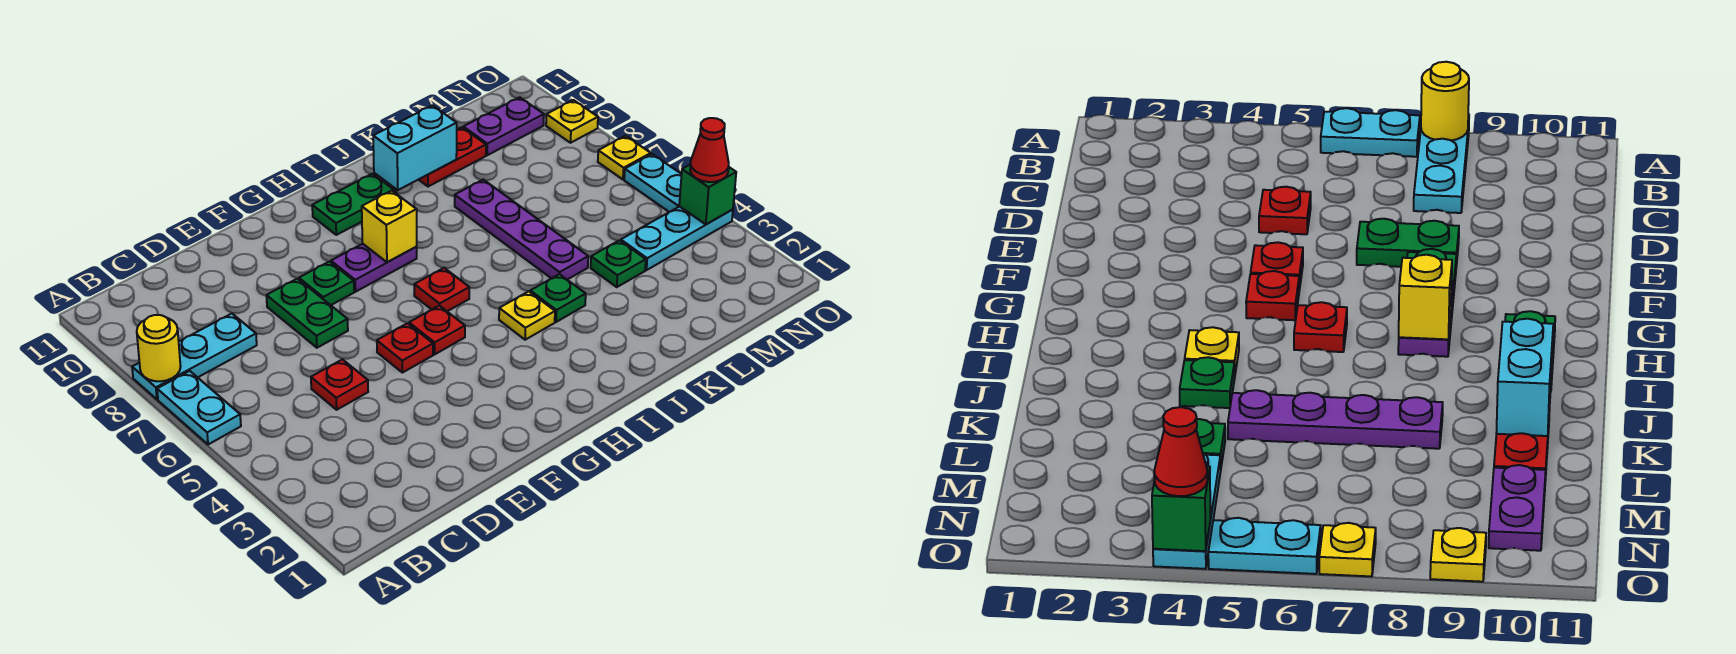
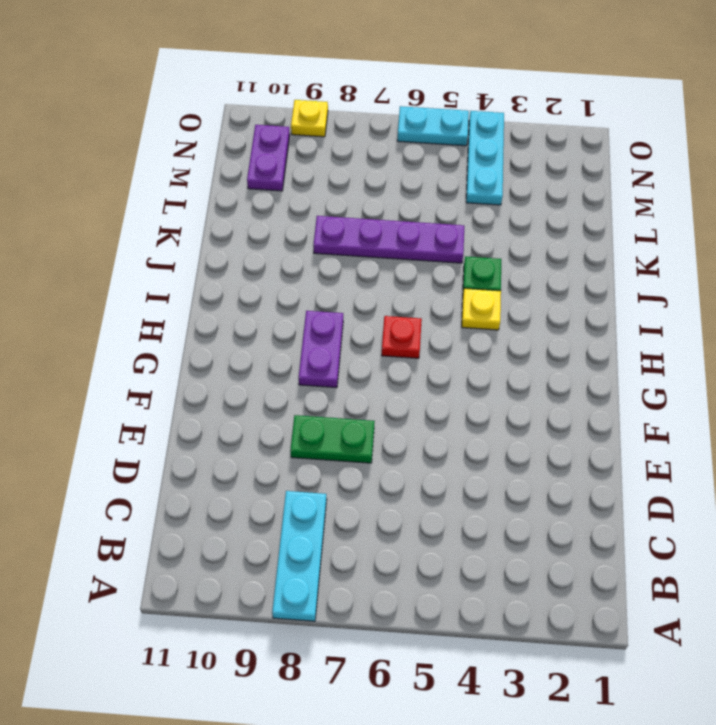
none -> cyan 1x2 plate [157,371,241,445]
none -> red 1x1 plate [311,359,368,410]
none -> red 1x1 plate [377,323,433,373]

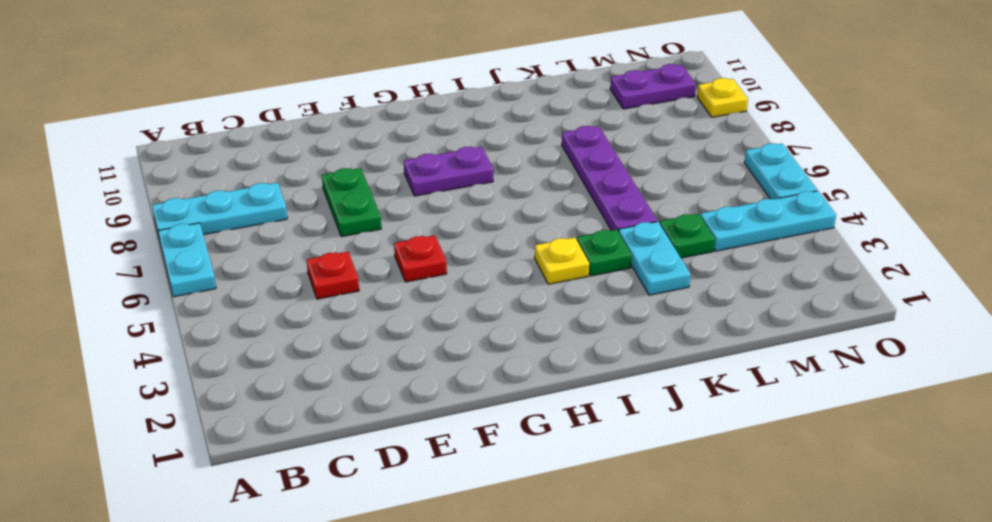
cyan 1x2 plate [619,221,690,295] -> none
none -> green 1x1 plate [299,262,354,305]
none -> red 1x1 plate [409,306,465,354]
none -> red 1x1 plate [414,268,469,311]

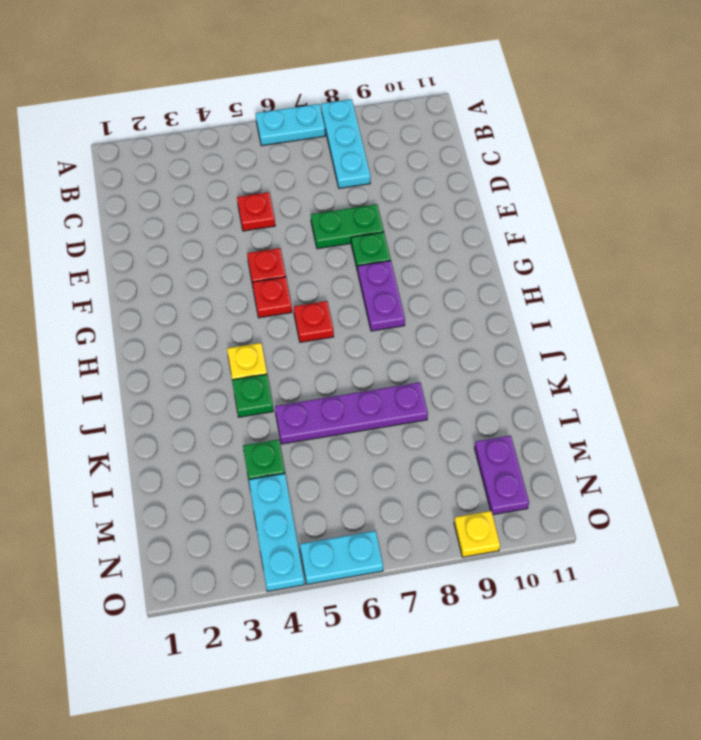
none -> green 1x2 plate [312,174,396,235]
none -> red 1x2 plate [419,127,486,187]
none -> yellow 1x1 plate [598,136,651,179]

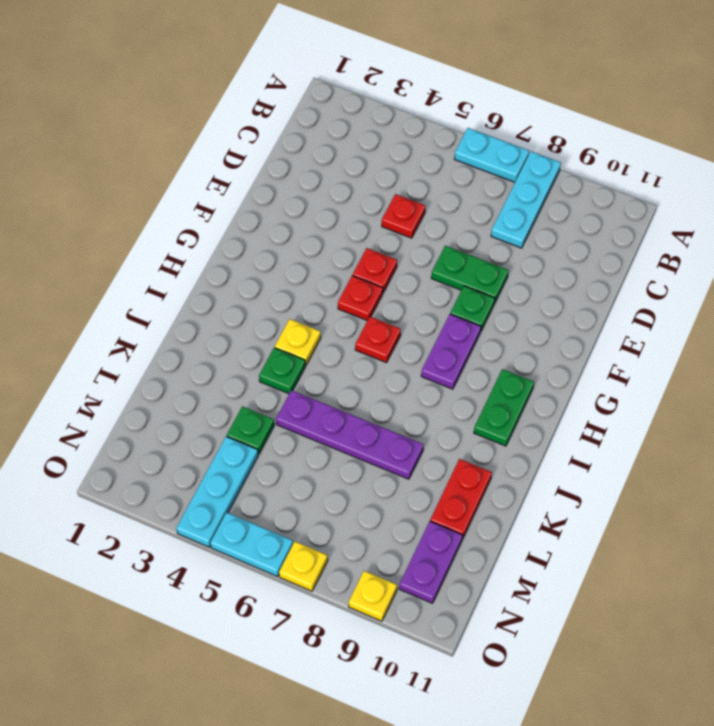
none -> yellow 1x1 round brick [137,315,181,381]
none -> yellow 1x1 brick [362,190,417,262]
none -> cyan 1x2 brick [373,105,457,190]

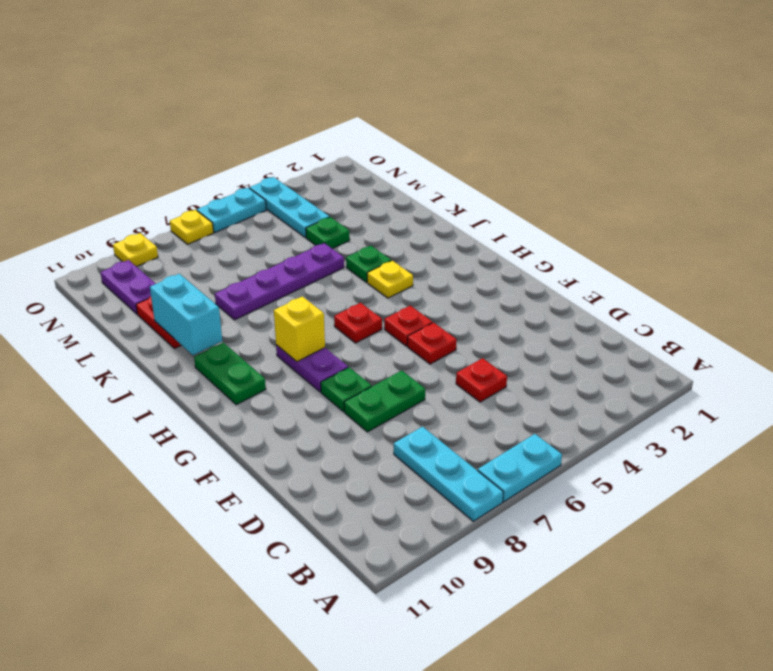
none -> yellow 1x1 round brick [137,315,181,381]
none -> green 1x1 brick [679,165,736,224]
none -> red 1x1 cone [690,118,729,182]

